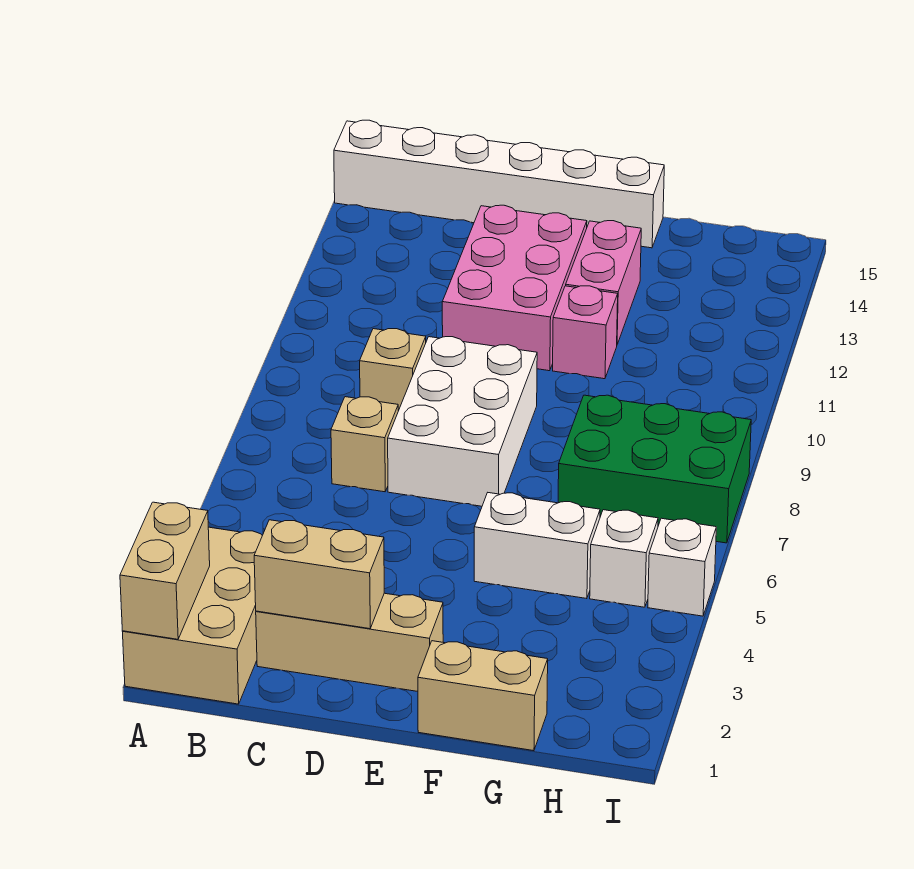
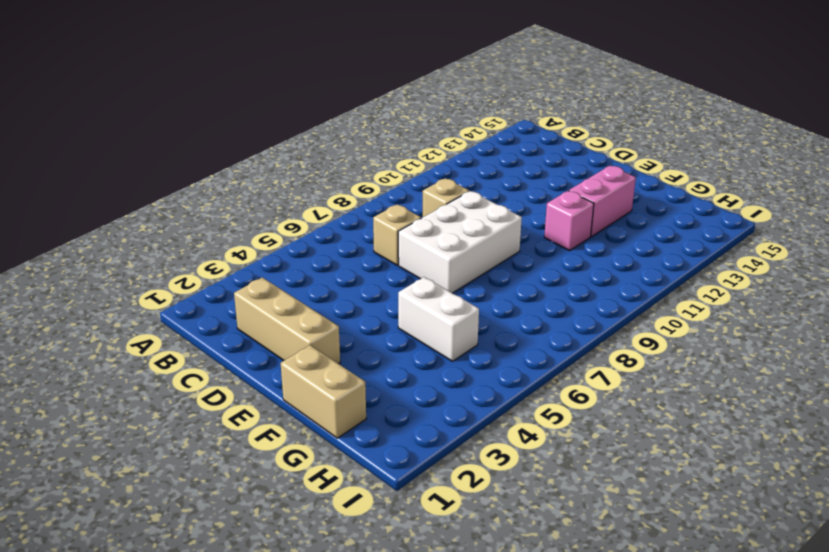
none -> tan 2x3 brick [122,527,262,704]
none -> white 1x6 brick [334,120,664,248]
none -> pink 2x3 brick [442,205,587,371]

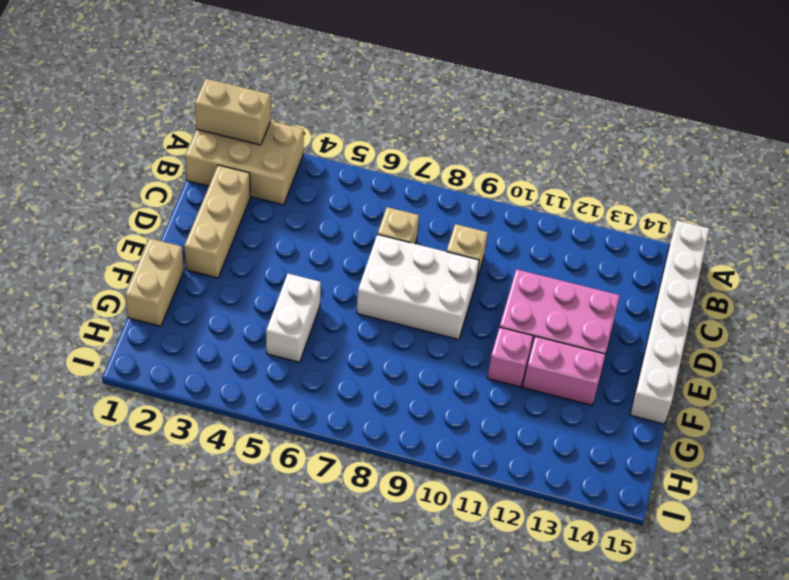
none -> green 2x3 brick [558,395,751,543]
none -> white 1x1 brick [590,510,658,607]
none -> white 1x1 brick [648,518,716,616]

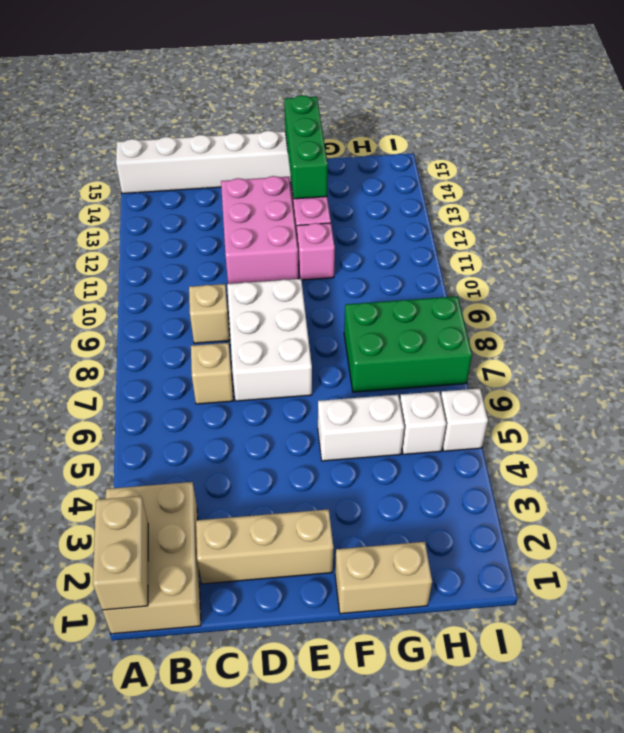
green 1x3 brick [284,95,328,199] -> none
none -> tan 1x2 brick [254,520,384,629]

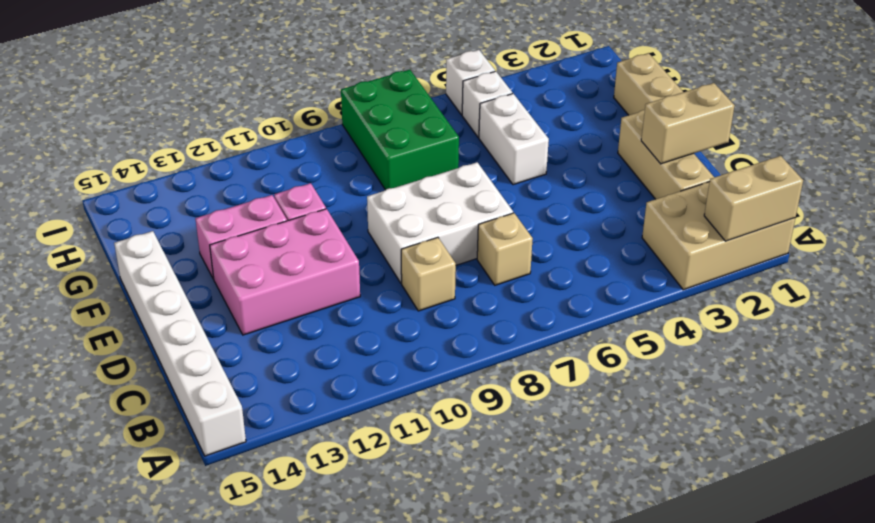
tan 1x2 brick [641,83,735,164] -> tan 1x2 brick turned to [254,520,384,629]

